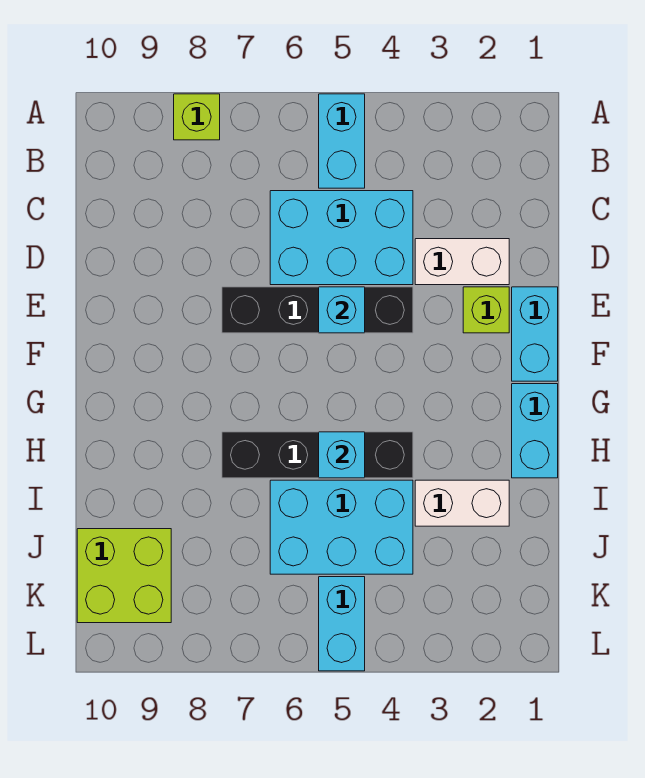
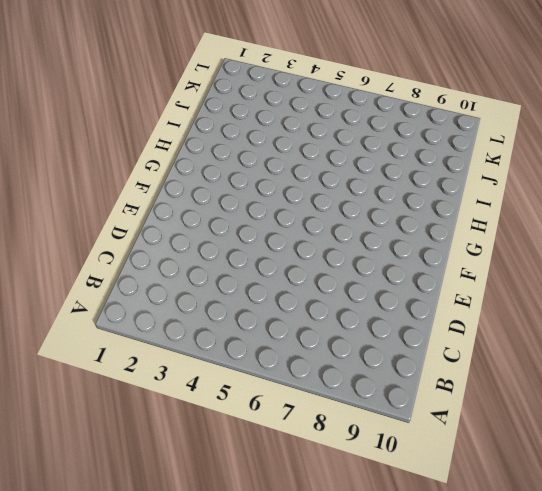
none -> cyan 1x2 brick [319,94,365,188]
none -> lime 1x1 brick [174,94,220,140]
none -> cyan 2x3 brick [270,191,413,285]

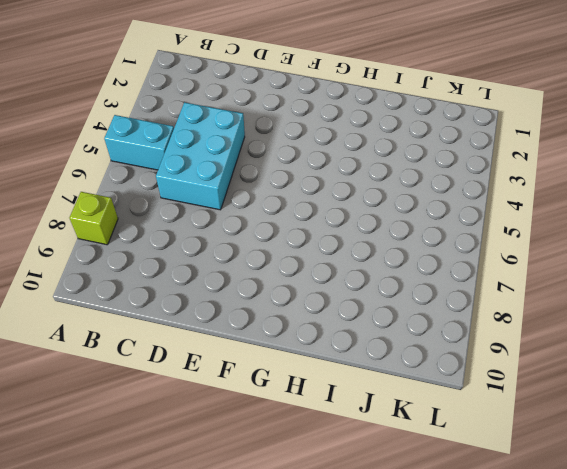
none -> white 1x2 brick [415,239,509,285]
none -> cyan 1x2 brick [512,287,558,381]
none -> lime 1x1 brick [463,287,509,333]

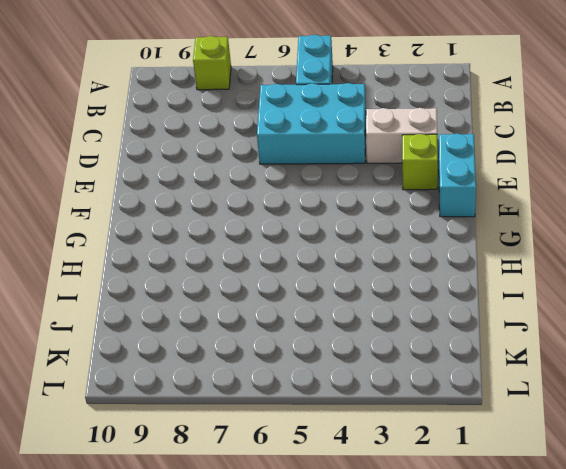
none -> black 1x4 brick [222,287,413,333]
none -> cyan 1x2 brick [512,384,558,478]
none -> black 1x4 brick [222,432,413,478]

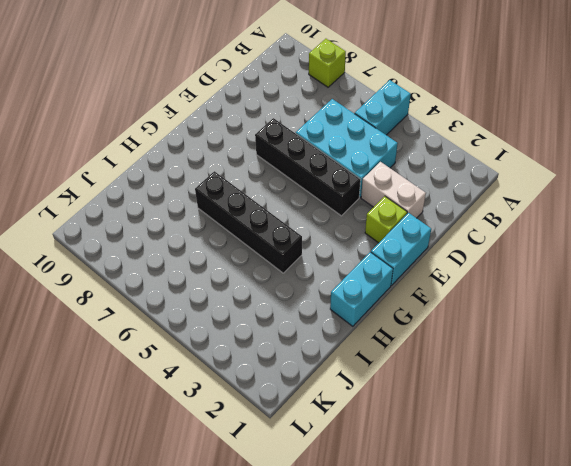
none -> white 1x2 brick [415,480,509,526]
none -> cyan 2x3 brick [270,480,413,574]
none -> lime 2x2 brick [77,529,171,623]

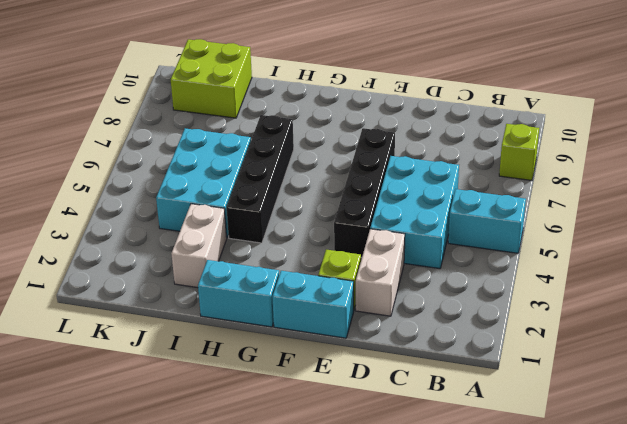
none -> cyan 1x2 brick [319,577,365,671]
none -> cyan 1x1 brick [319,287,365,333]
none -> cyan 1x1 brick [319,432,365,478]

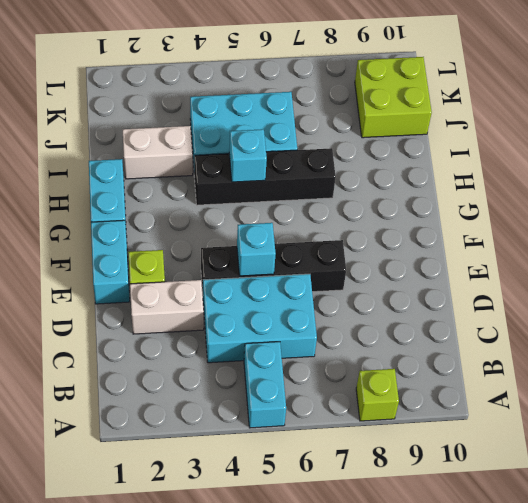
none -> cyan 1x2 brick [319,577,365,671]

